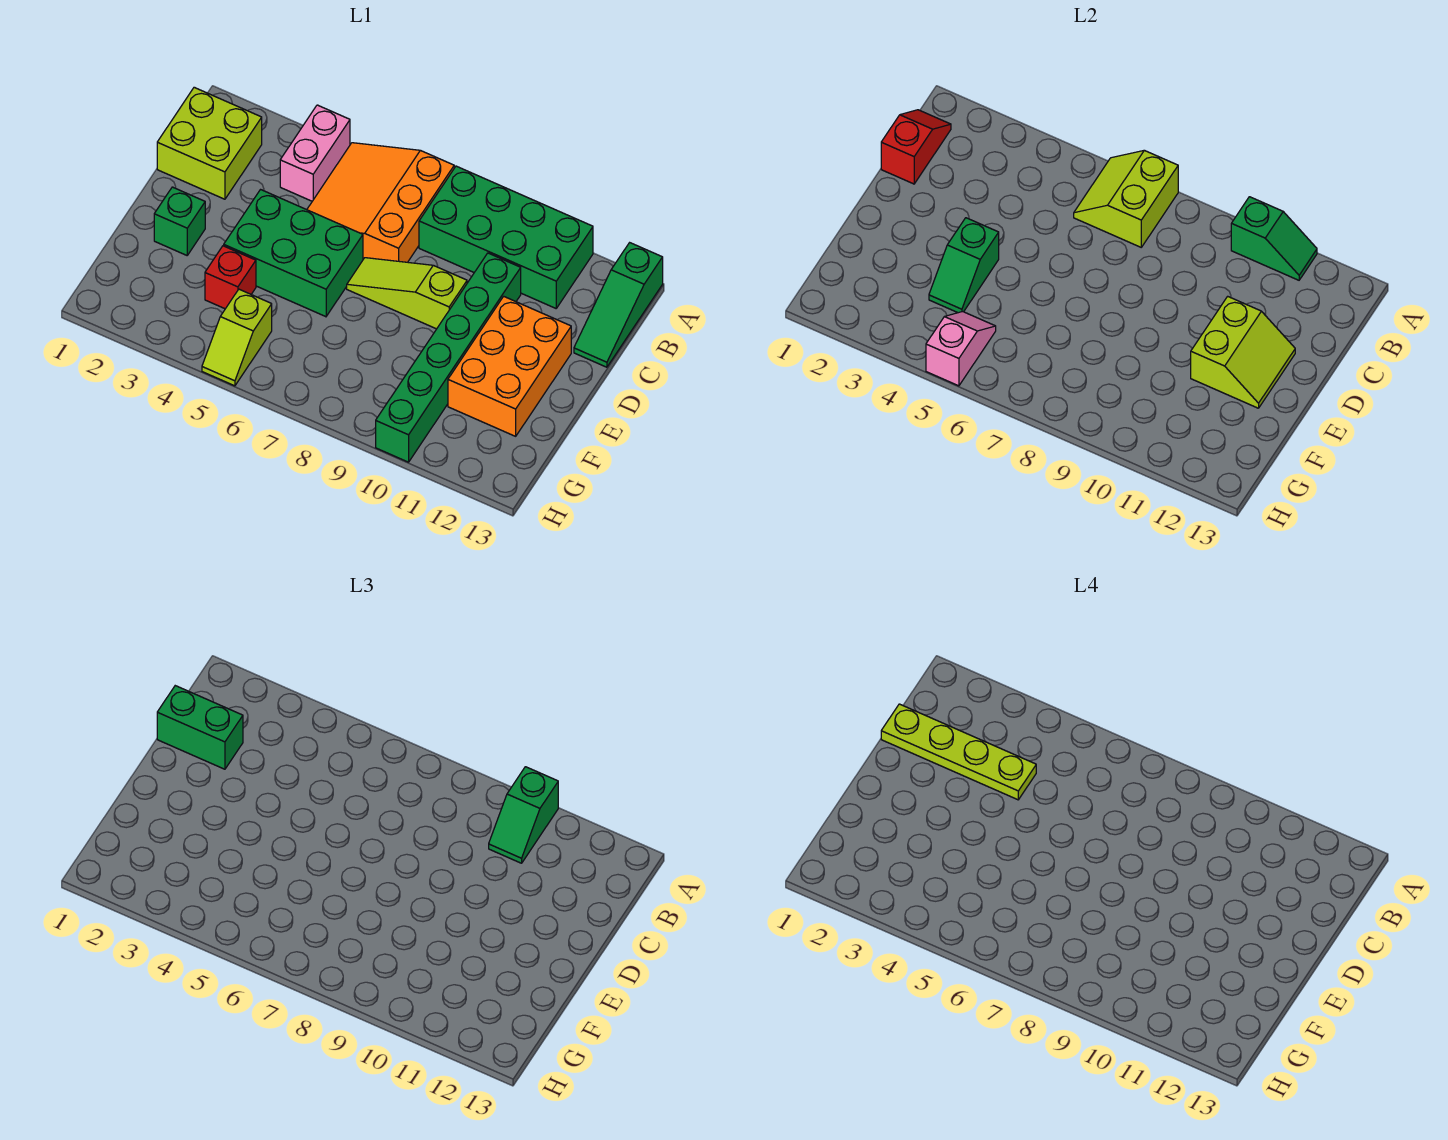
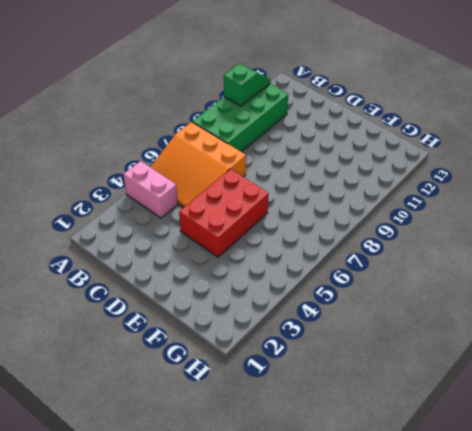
red 2x3 brick [179,169,268,257] -> green 2x3 brick [224,190,363,317]
none -> green 1x3 slope [574,243,663,367]
none -> lime 2x2 brick [157,87,262,199]
none -> green 1x6 brick [376,253,521,462]

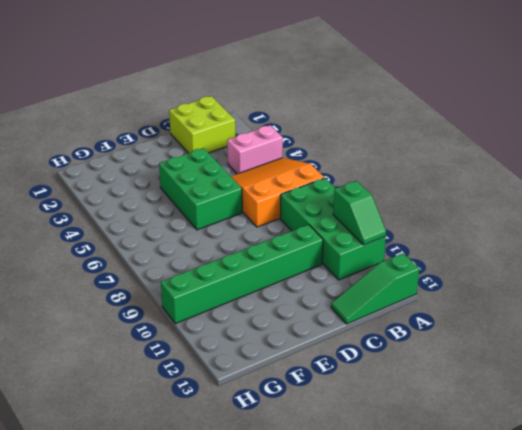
none -> lime 1x3 slope [347,258,467,329]
none -> orange 2x3 brick [448,296,571,436]
none -> green 1x1 brick [154,187,205,255]

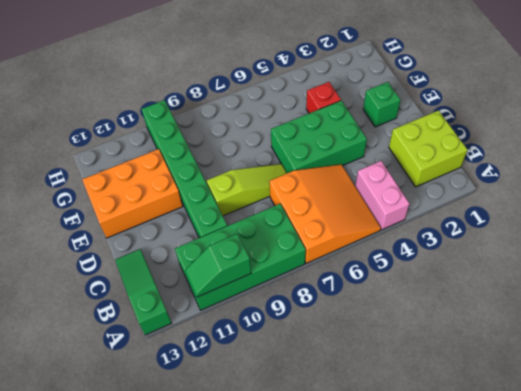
orange 2x3 brick [82,149,183,238] -> orange 2x3 brick turned to [448,296,571,436]
none -> lime 1x2 slope [202,289,272,386]
none -> lime 2x2 slope [1074,150,1178,247]
none -> red 1x2 slope [881,110,951,184]

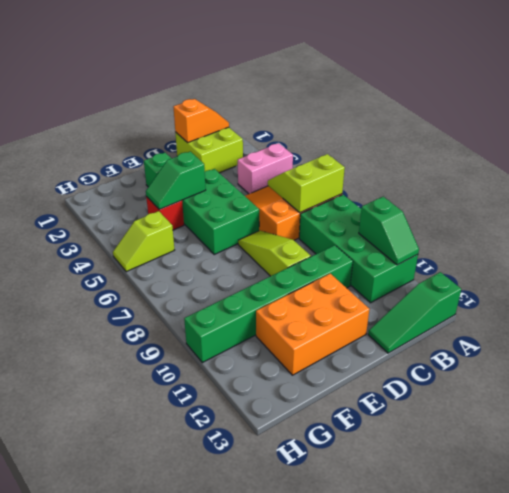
orange 1x2 slope [173,99,229,143] -> red 1x2 slope [881,110,951,184]
none -> lime 2x2 slope [1191,296,1295,408]
none -> pink 1x2 slope [926,312,996,386]
none -> green 1x2 slope [489,767,558,863]

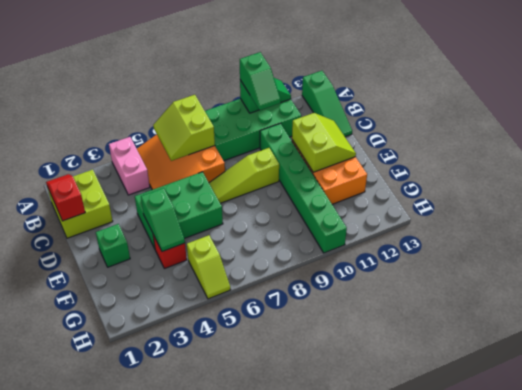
none -> pink 1x2 slope [926,312,996,386]
none -> green 1x2 brick [157,686,243,769]
none -> lime 1x4 plate [881,704,1036,800]

